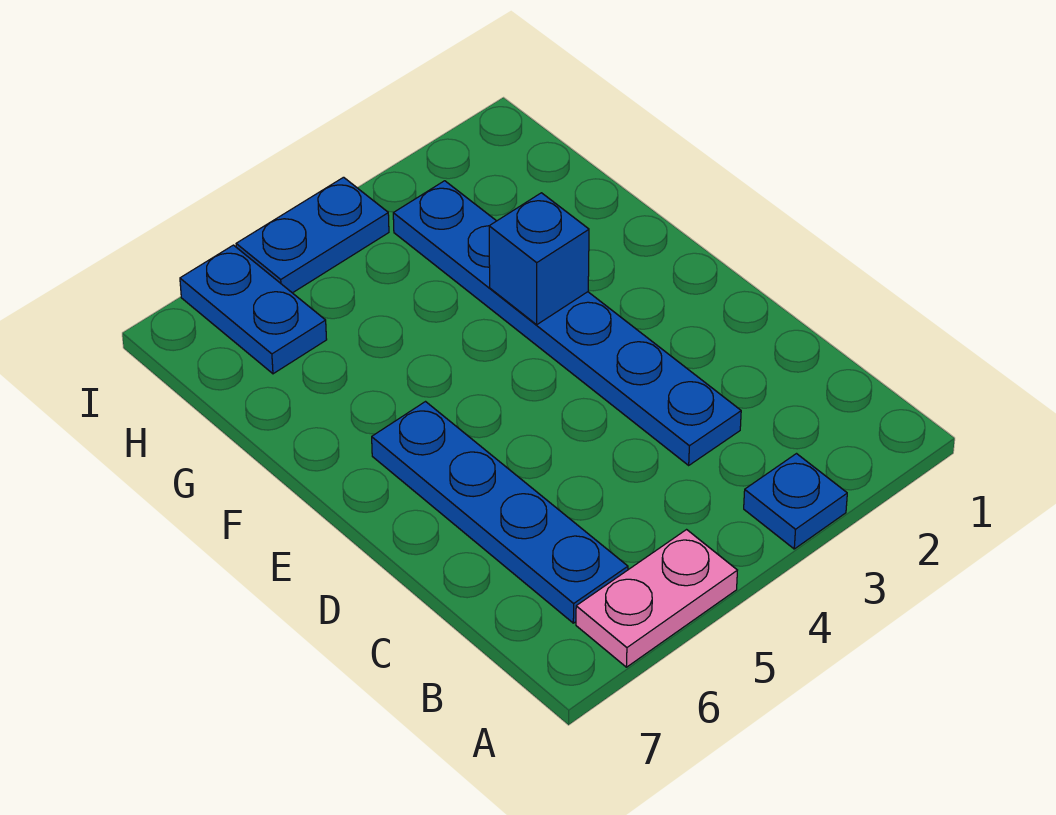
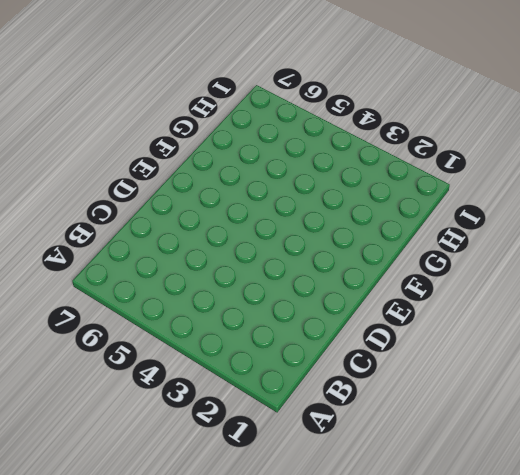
none -> blue 1x1 plate [744,454,847,549]
none -> pink 1x2 plate [576,530,737,667]

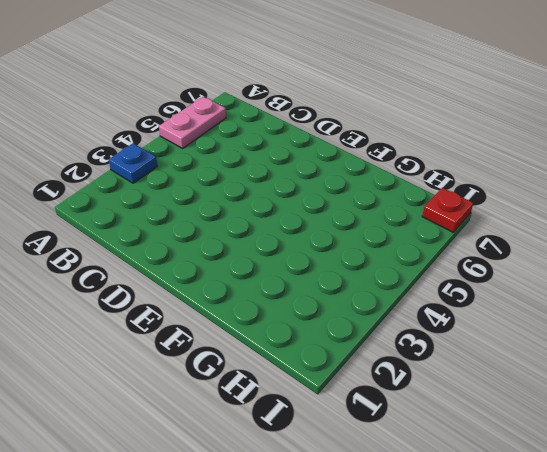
red 1x1 plate [422,188,473,232] -> none
none -> blue 1x4 plate [372,402,628,623]
none -> blue 1x6 plate [393,181,741,465]

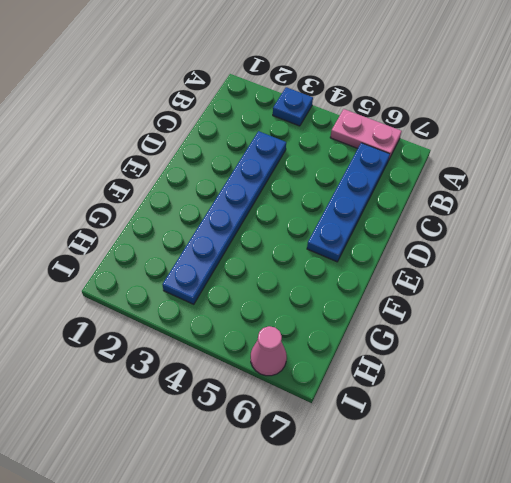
pink 1x1 cone [251,326,287,376] -> blue 1x2 plate [180,245,327,374]
none -> blue 1x2 plate [236,177,389,293]
none -> blue 1x1 brick [489,193,589,325]

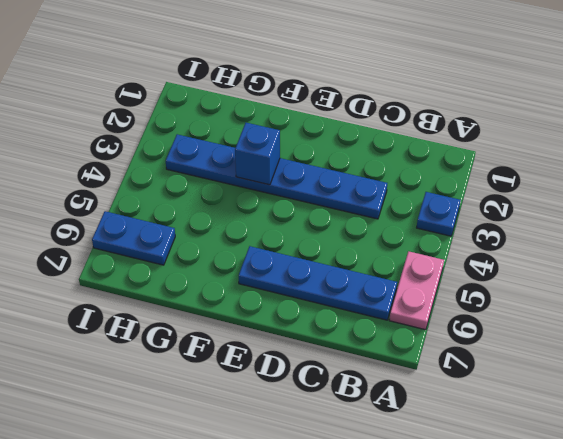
none -> blue 1x2 plate [236,177,389,293]

